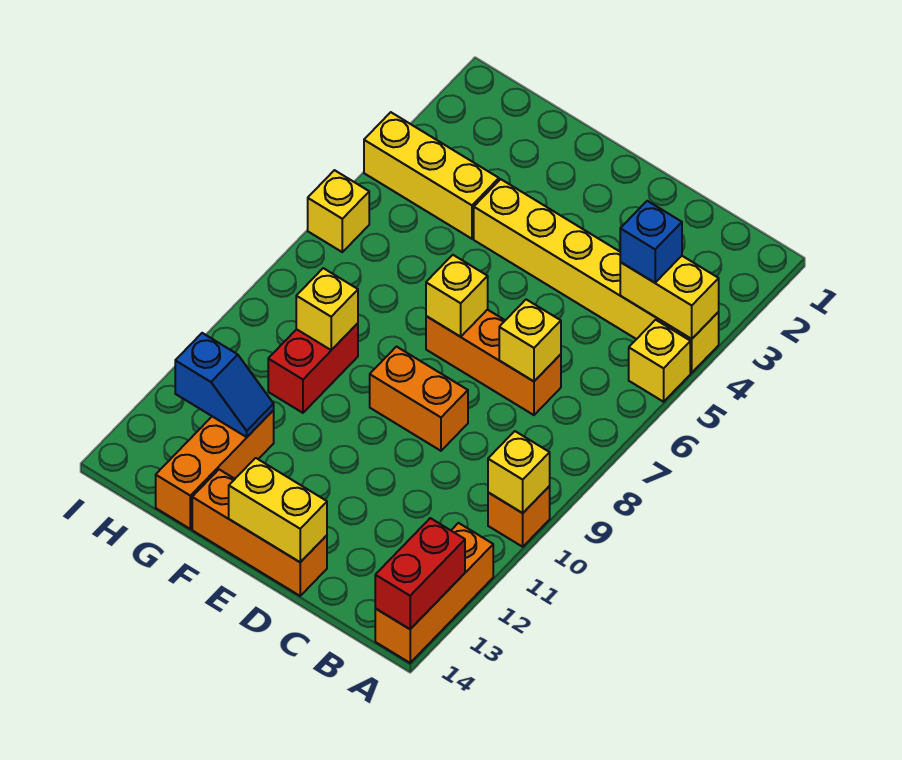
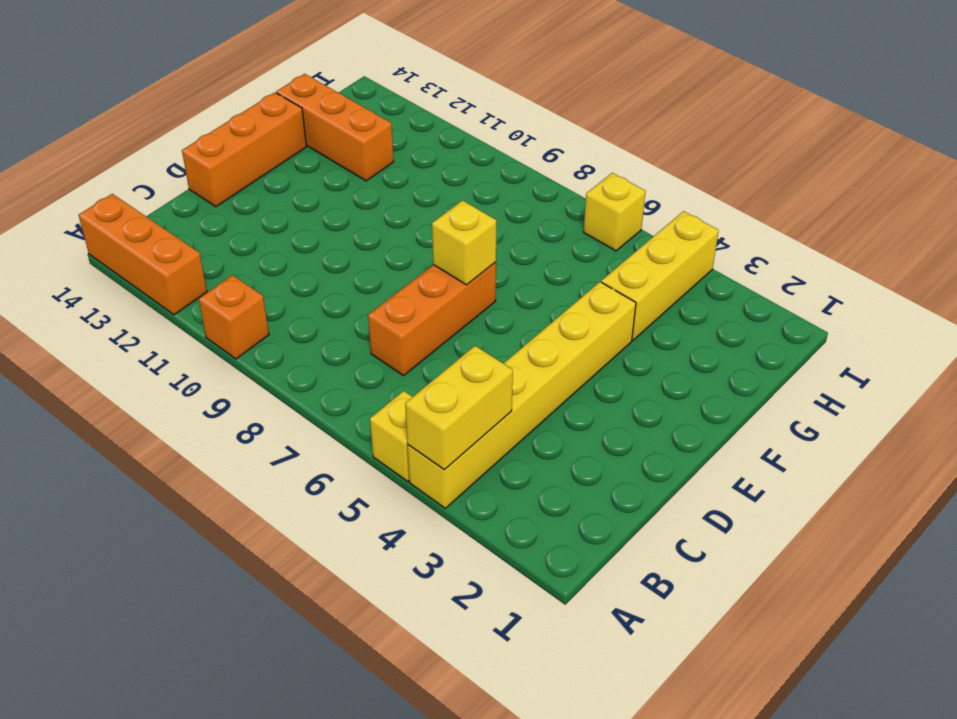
none -> orange 1x2 brick [370,347,468,451]
none -> red 1x2 brick [268,323,358,413]
none -> yellow 1x1 brick [488,431,550,513]

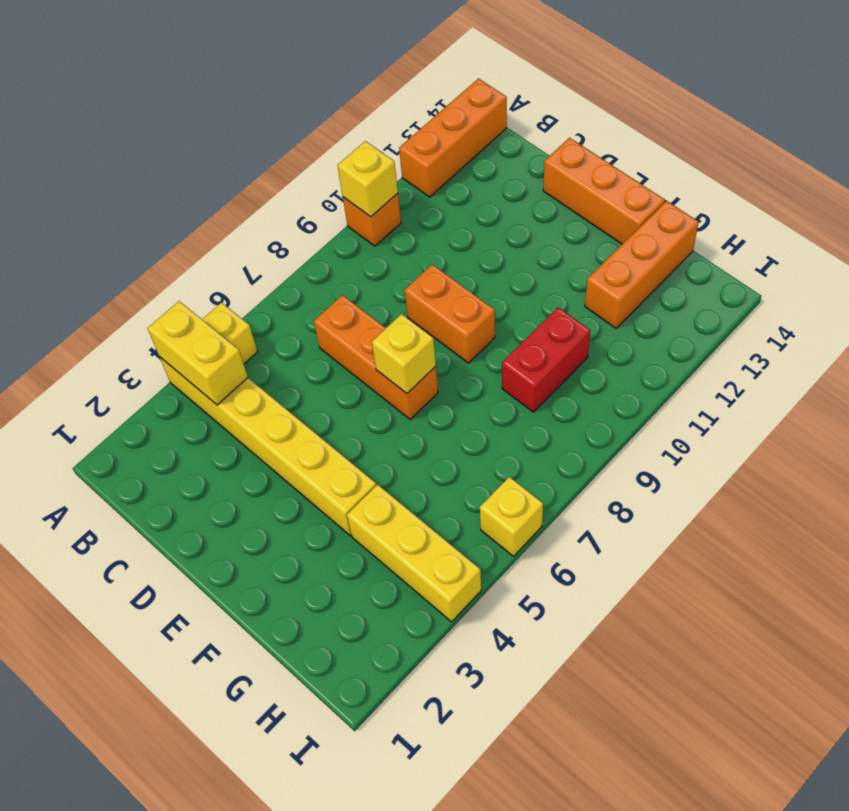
none -> red 1x2 brick [375,518,465,629]
none -> yellow 1x1 brick [499,300,561,381]
none -> yellow 1x2 brick [229,458,327,562]

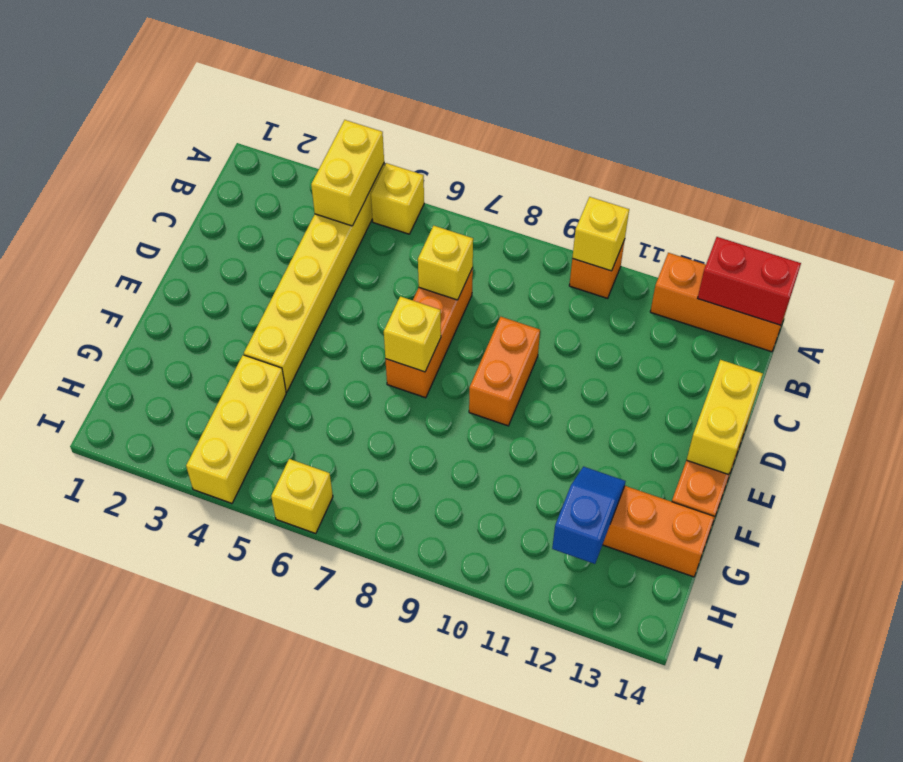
none -> red 1x2 brick [268,323,358,413]
none -> yellow 1x1 brick [296,268,358,350]
none -> blue 1x1 brick [620,201,682,283]

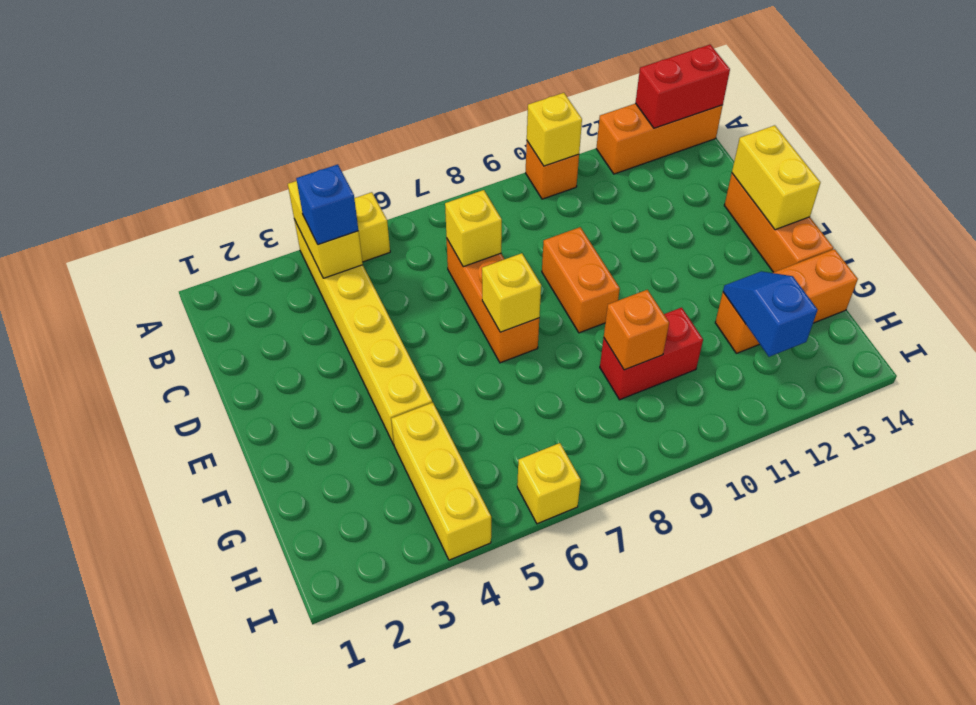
orange 1x1 brick [604,290,669,370] -> yellow 1x1 brick [296,268,358,350]

